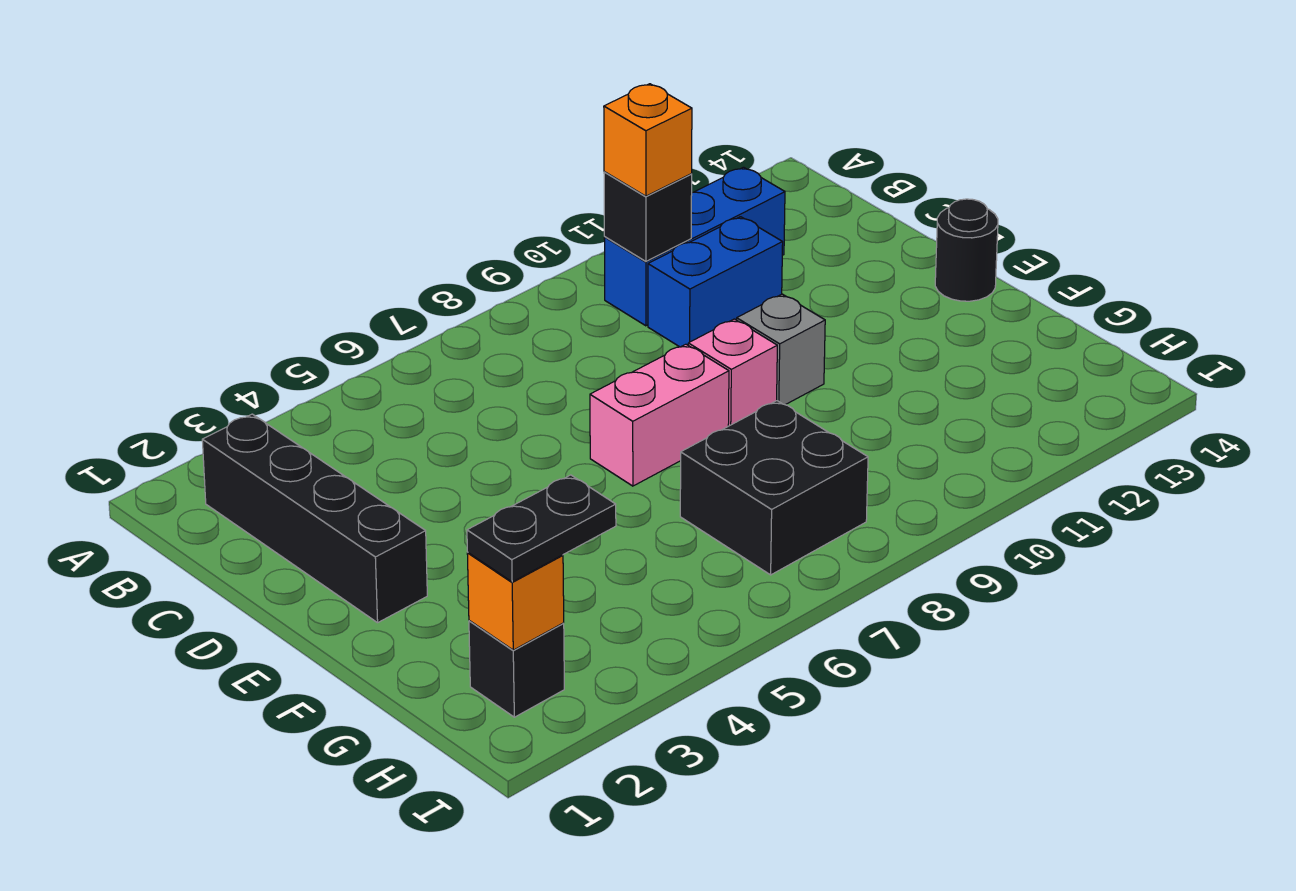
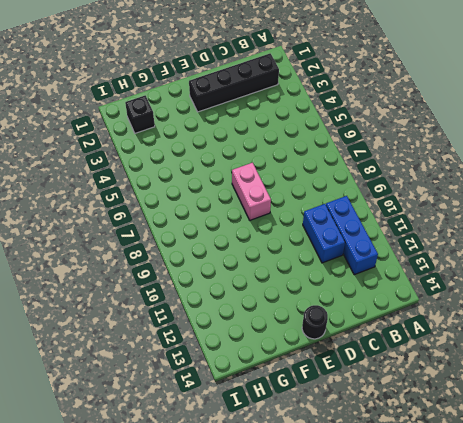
none -> pink 1x1 brick [688,319,777,426]
none -> grey 1x1 brick [737,294,825,405]
none -> black 2x2 brick [680,401,868,575]

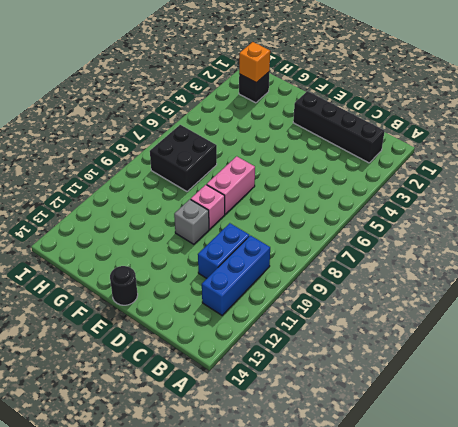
none -> black 1x1 brick [604,172,692,261]
none -> orange 1x1 brick [604,84,692,196]
none -> black 1x2 plate [467,475,616,582]

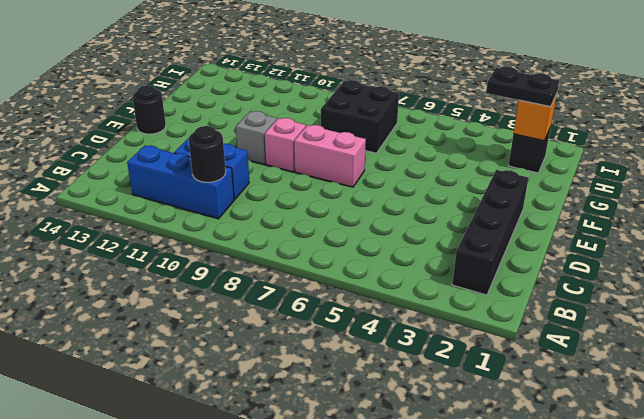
black 1x1 round brick [189,126,226,182] -> black 1x1 brick [604,172,692,261]
none -> orange 1x1 brick [604,84,692,196]

